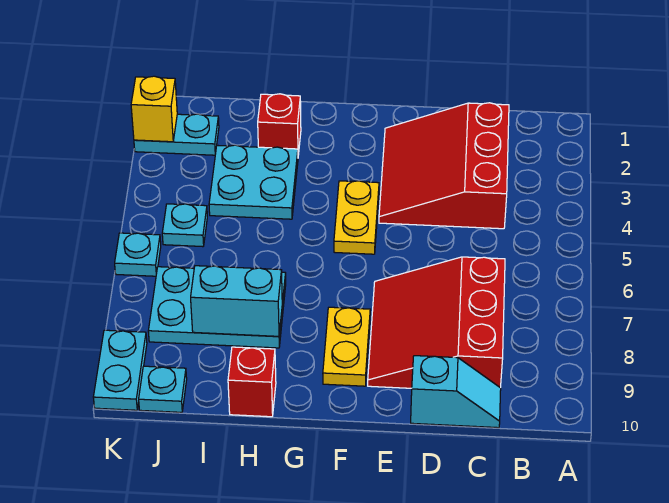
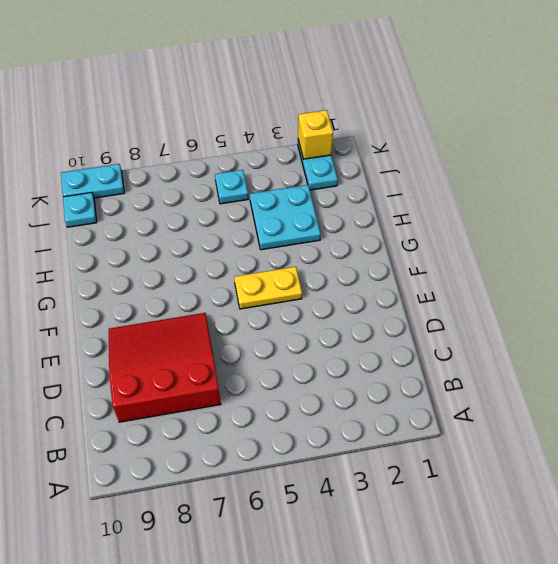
none -> red 3x3 slope [379,103,509,229]
none -> cyan 1x2 slope [411,356,501,428]
none -> yellow 1x2 plate [323,307,370,386]

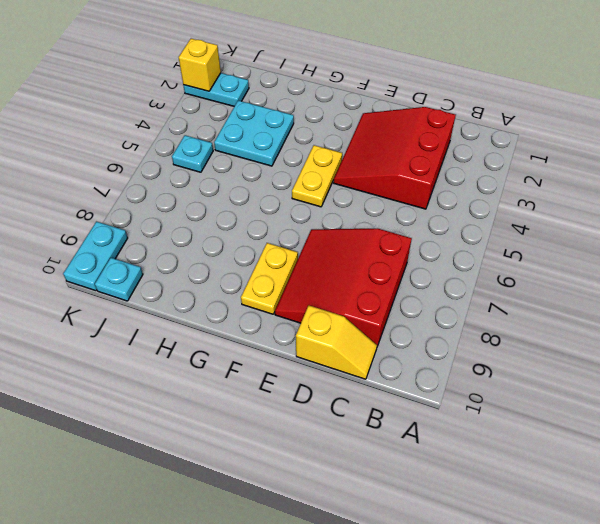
yellow 1x2 slope [296,306,377,379] -> cyan 1x2 slope [411,356,501,428]
none -> red 1x1 brick [258,94,301,155]
none -> cyan 2x3 plate [148,267,286,348]
none -> red 1x1 brick [228,347,276,417]

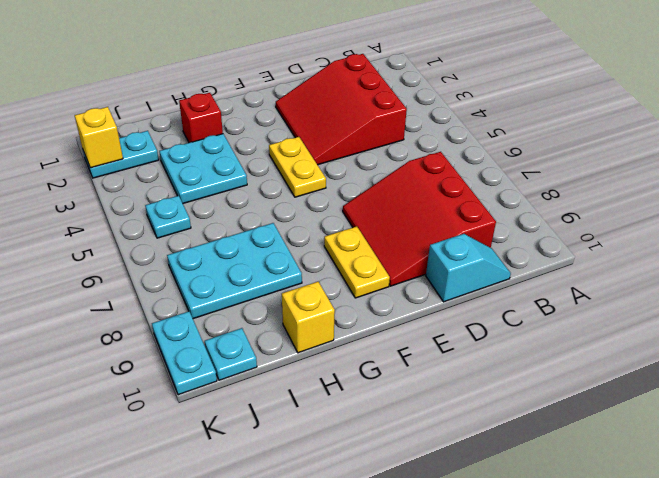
yellow 1x1 brick [282,282,335,353] -> red 1x1 brick [228,347,276,417]
none -> cyan 1x1 plate [115,233,161,276]
none -> cyan 1x2 brick [191,266,282,336]

